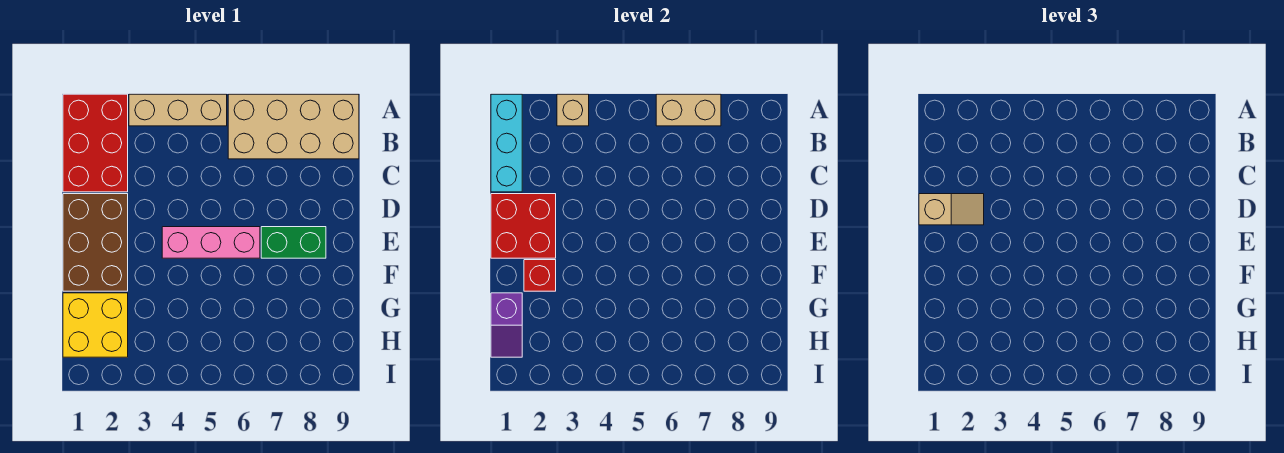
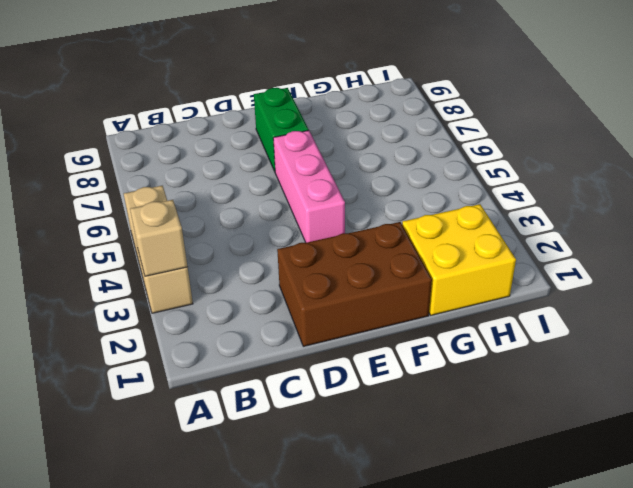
none -> red 2x3 brick [63,94,128,192]
none -> tan 2x4 brick [228,94,359,159]
none -> cyan 1x3 brick [491,94,522,192]

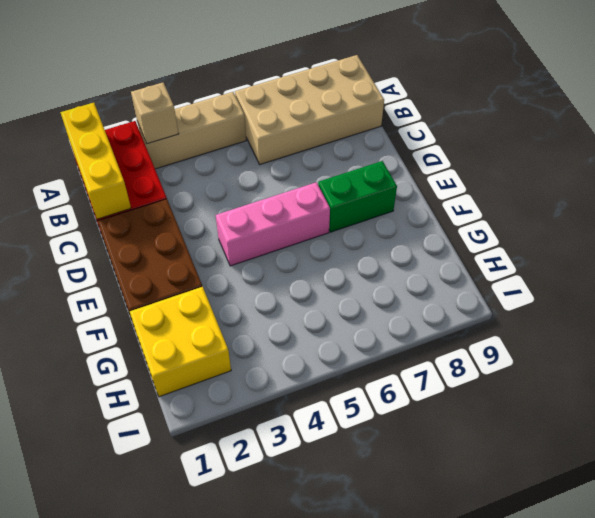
yellow 1x3 brick [60,103,131,219] -> cyan 1x3 brick [491,94,522,192]
none -> tan 1x2 brick [656,94,721,126]
none -> red 2x2 brick [491,194,556,258]
none -> red 1x1 brick [524,260,556,291]

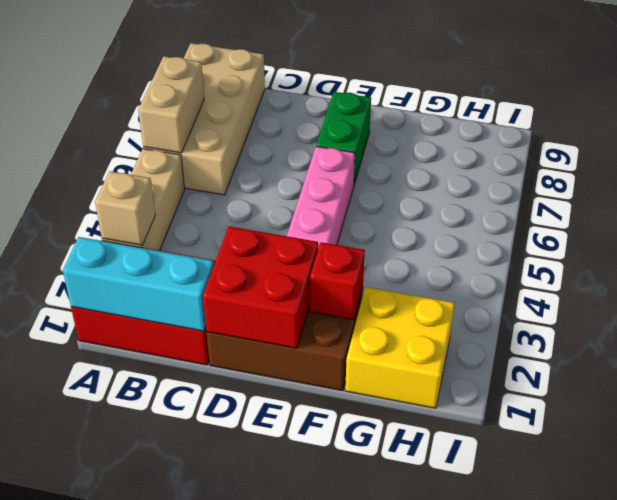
none -> purple 1x2 slope [491,293,522,357]
none -> tan 1x2 slope [919,194,984,225]

